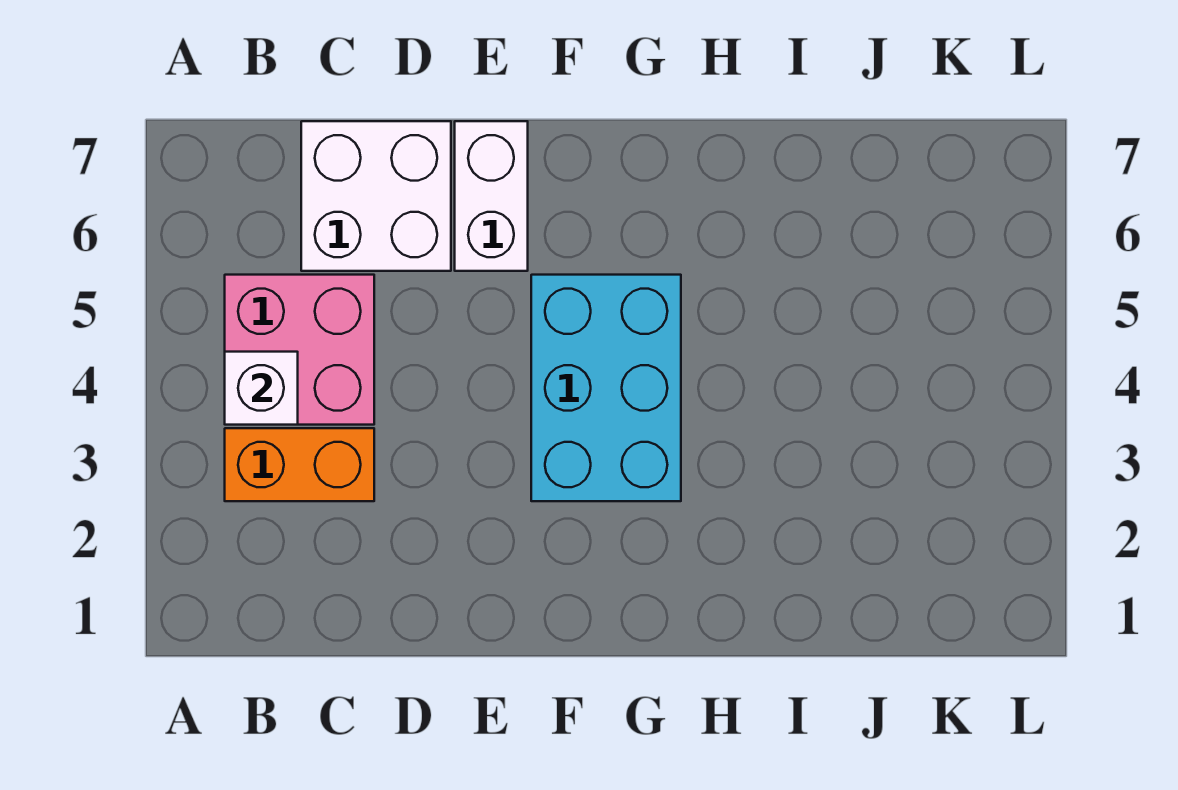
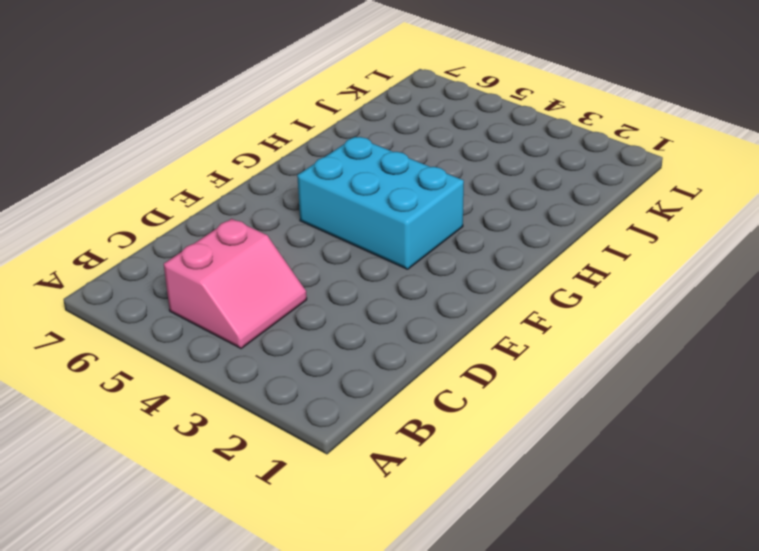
pink 2x2 slope [164,219,307,349] -> pink 2x2 brick [225,275,374,425]
none -> orange 1x2 brick [225,428,374,501]
none -> white 2x2 brick [301,121,451,271]

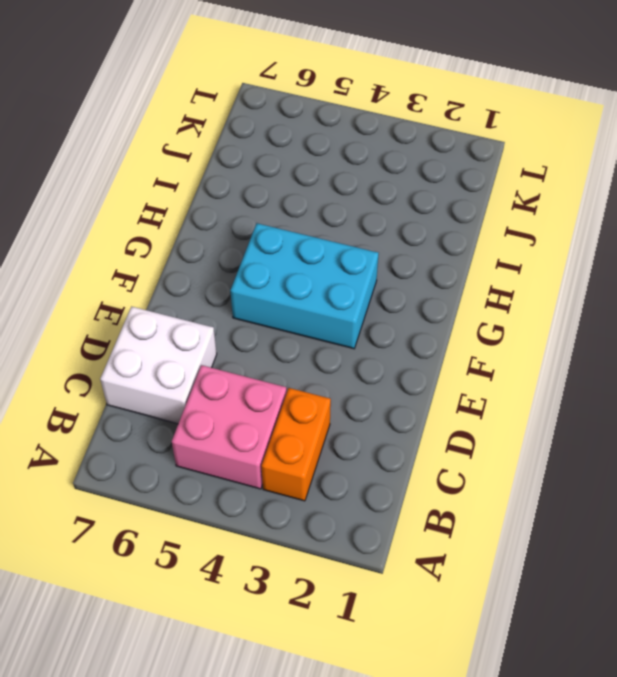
none -> white 1x2 brick [455,121,528,271]
none -> white 1x1 brick [225,352,298,425]

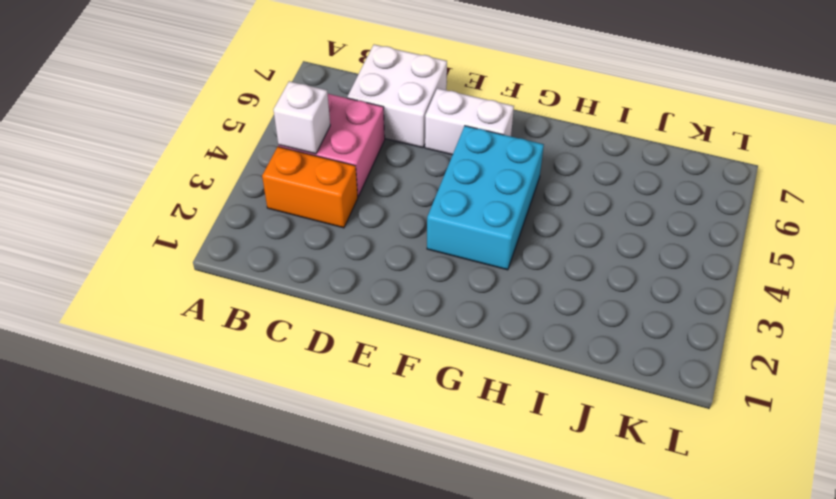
white 1x2 brick [425,88,514,155] -> white 1x2 brick turned to [455,121,528,271]

